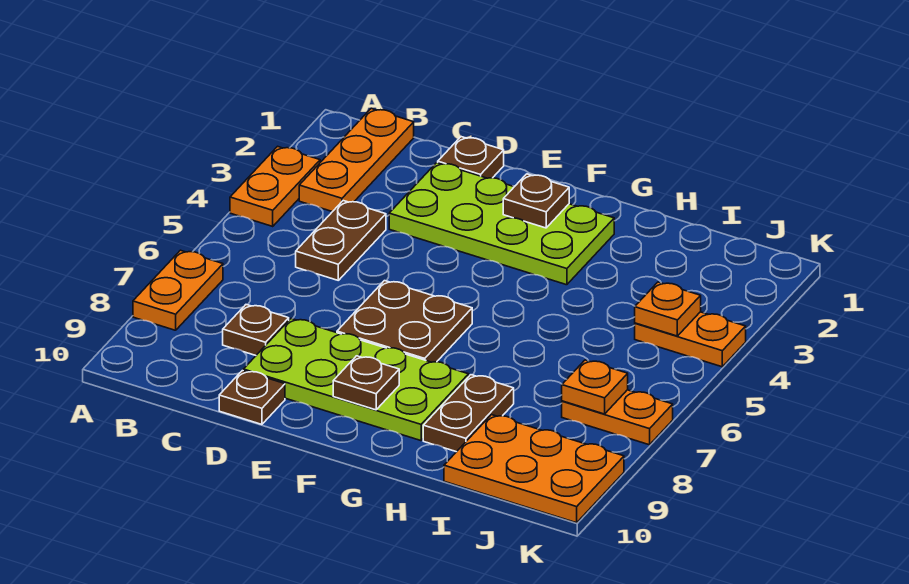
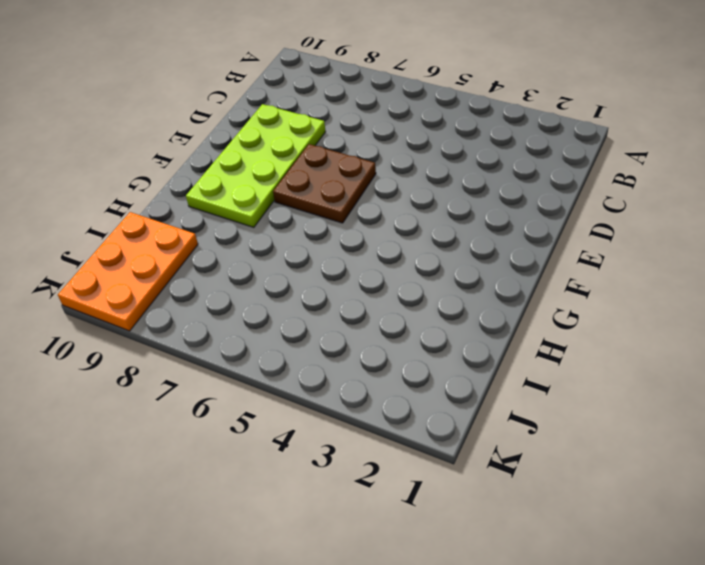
none -> orange 1x2 plate [230,146,320,226]
none -> orange 1x2 plate [133,250,223,330]
none -> orange 1x3 plate [299,109,414,212]

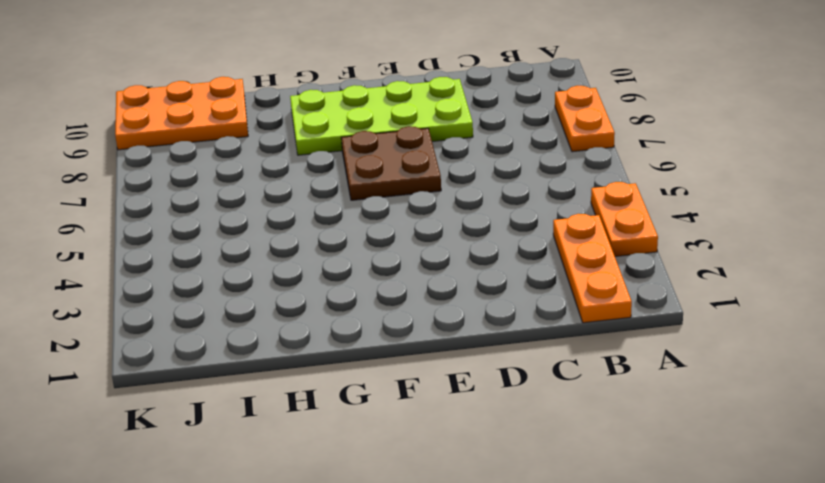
none -> brown 1x2 plate [296,201,386,280]
none -> brown 1x1 plate [223,305,289,355]
none -> brown 1x1 plate [438,137,504,178]

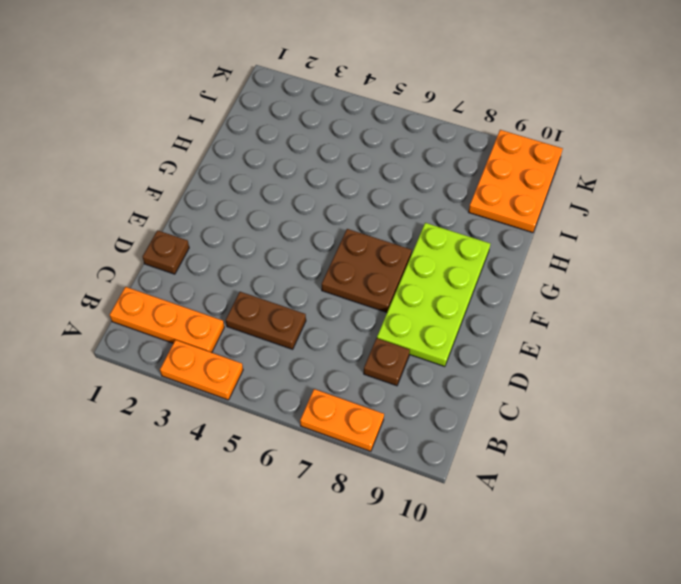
none -> lime 2x4 plate [389,163,614,285]
none -> brown 1x1 plate [219,371,285,424]
none -> brown 1x2 plate [423,375,514,452]

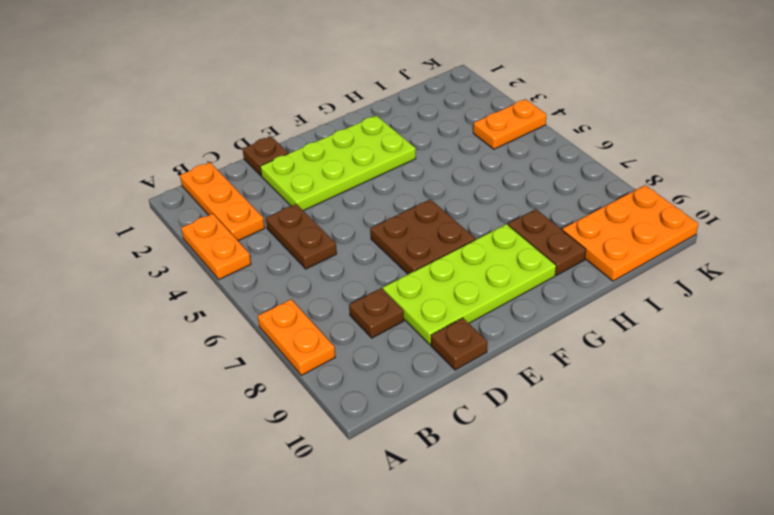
none -> orange 1x2 plate [562,390,673,445]
none -> brown 1x1 plate [503,174,569,228]
none -> brown 1x1 plate [333,356,399,410]

